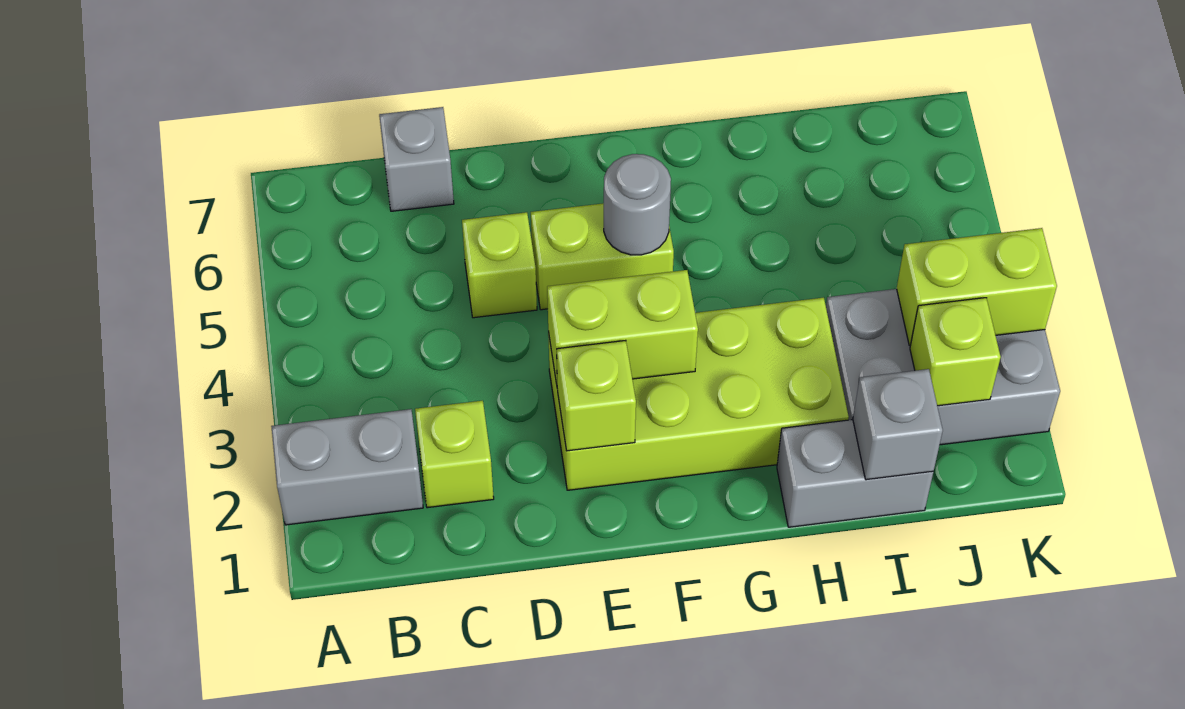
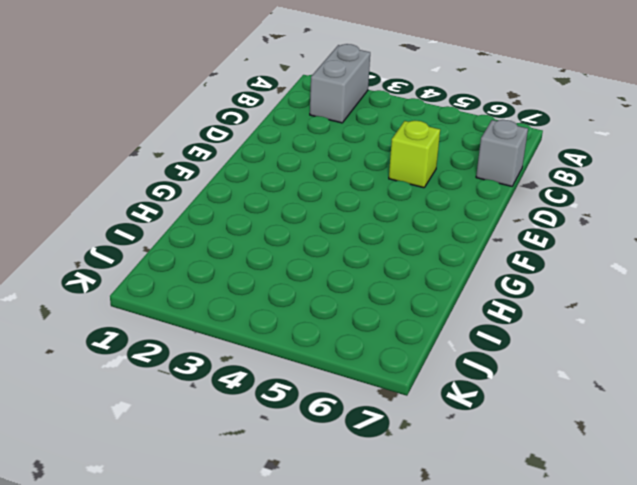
none -> lime 1x1 brick [415,401,494,508]
none -> lime 2x4 brick [548,298,849,490]
none -> lime 1x2 brick [531,203,674,310]

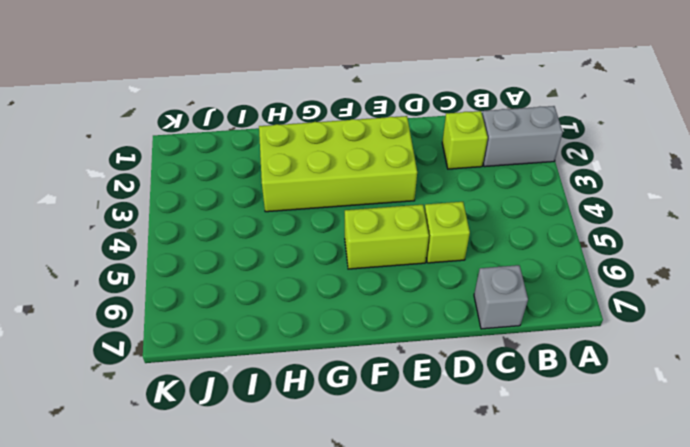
none -> grey 1x2 brick [777,420,933,527]
none -> grey 2x3 brick [826,289,1060,445]
none -> lime 1x1 brick [557,340,636,451]

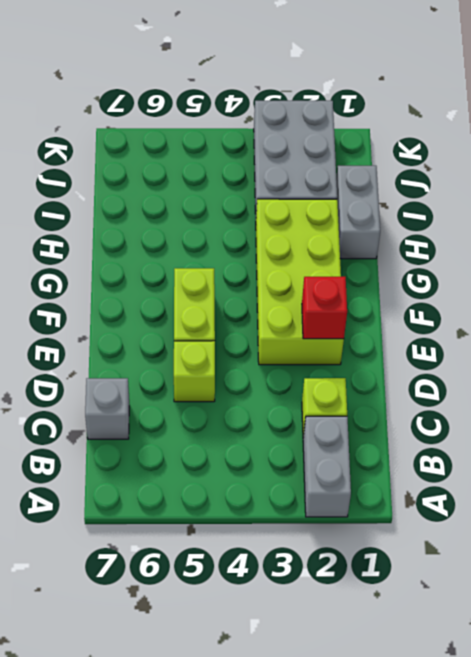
red 1x1 brick [302,277,347,339] -> lime 1x1 brick [557,340,636,451]
none -> lime 1x2 brick [547,270,698,384]
none -> grey 1x1 round brick [604,154,671,255]
none -> grey 1x1 brick [853,369,943,480]

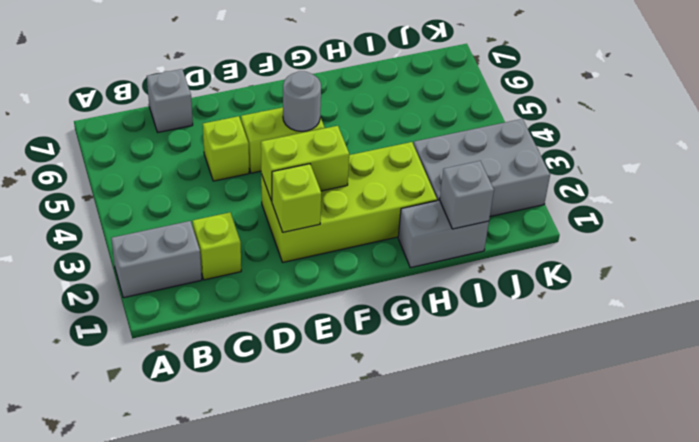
none -> lime 1x1 brick [910,298,1001,406]
none -> lime 1x2 brick [897,228,1057,346]

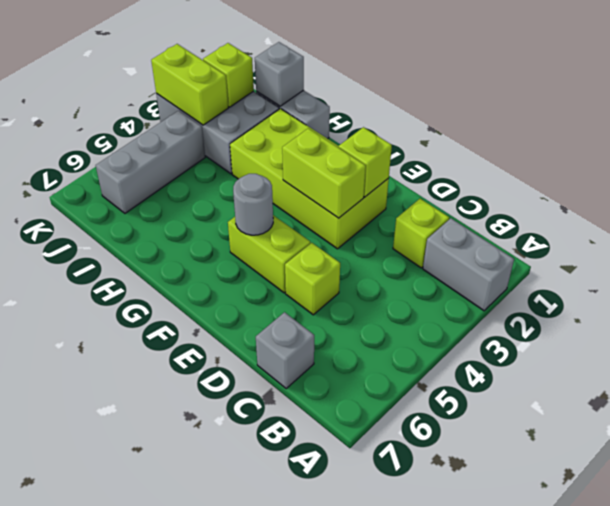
grey 1x3 brick [96,111,205,213] -> none

